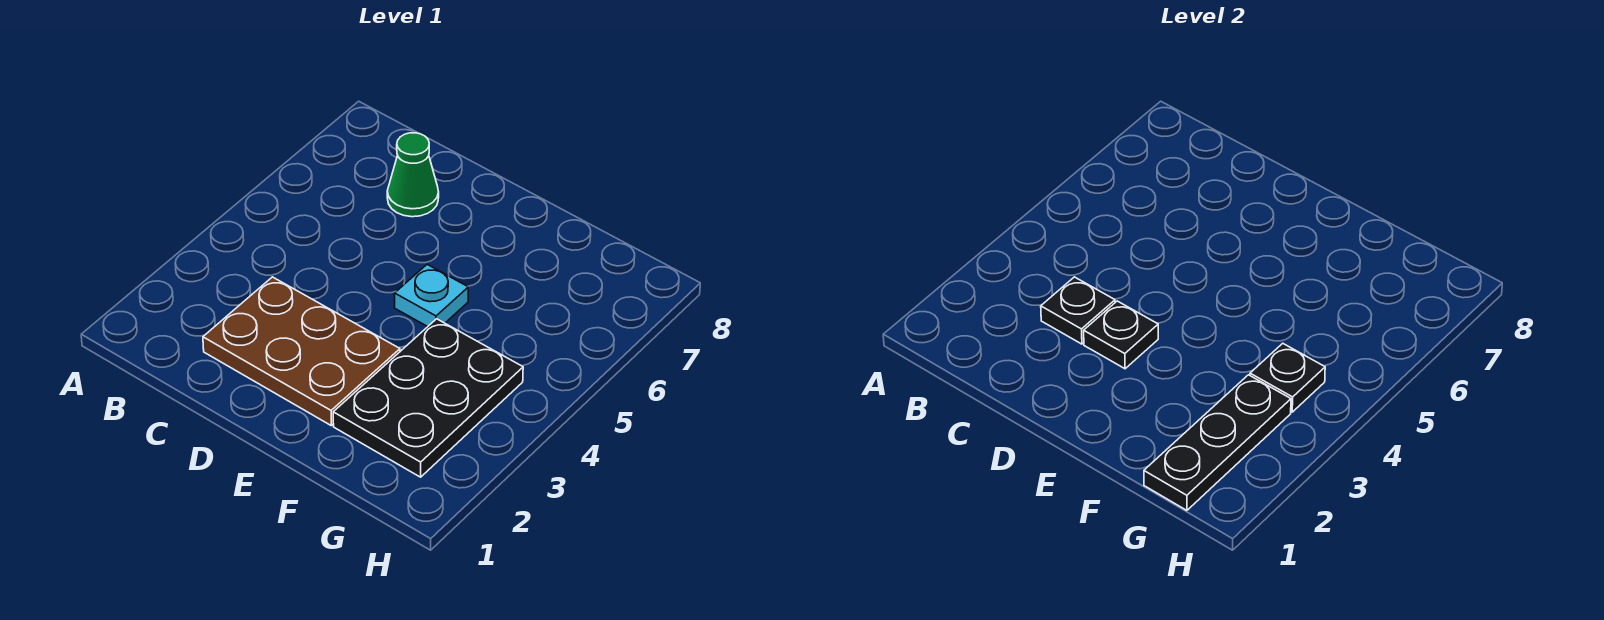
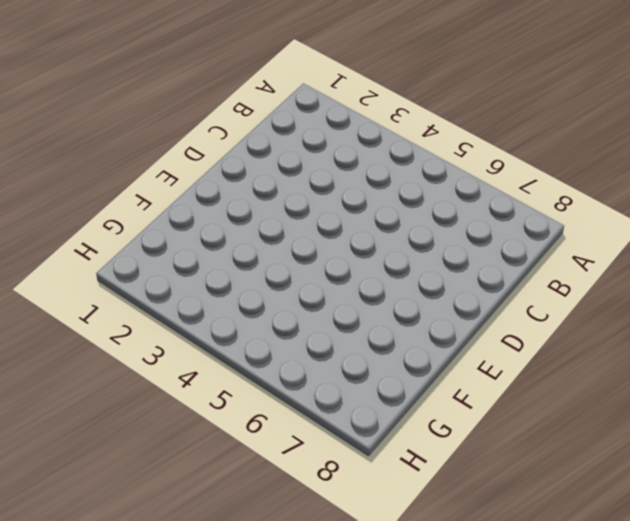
none -> brown 2x3 plate [203,277,400,426]
none -> green 1x1 cone [387,133,439,217]

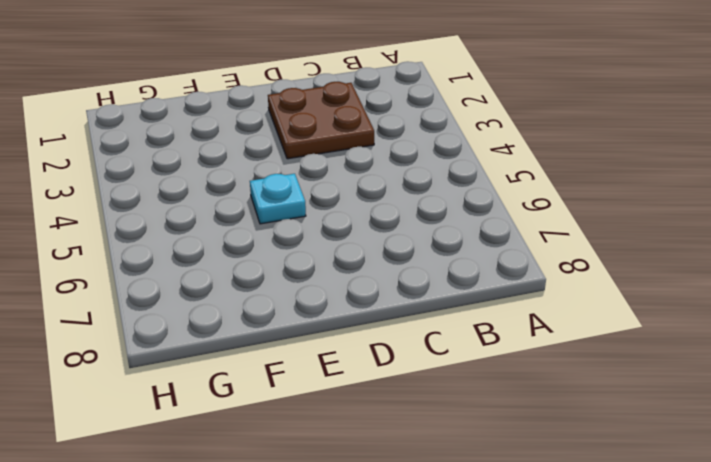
brown 2x2 plate [268,81,374,159] -> brown 2x3 plate [203,277,400,426]
none -> green 1x1 cone [387,133,439,217]
none -> black 2x3 plate [333,319,523,477]

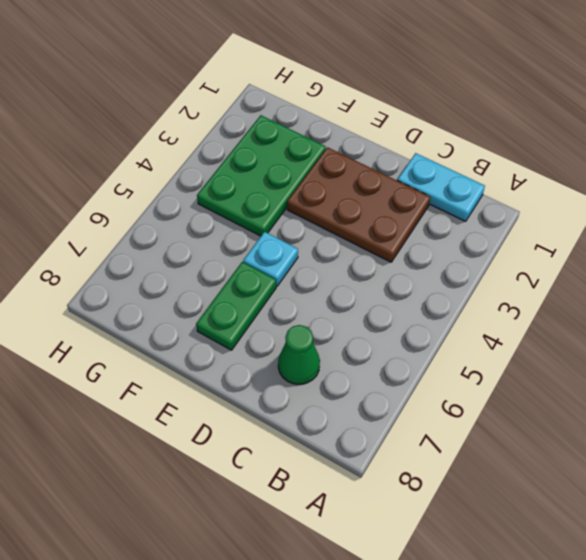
cyan 1x2 plate [397,153,485,221] -> none
green 1x2 plate [196,262,276,350] -> none
green 2x3 plate [197,115,326,236] -> black 2x3 plate [333,319,523,477]
none -> black 1x1 plate [1041,277,1115,344]
none -> black 1x1 plate [1084,301,1158,369]

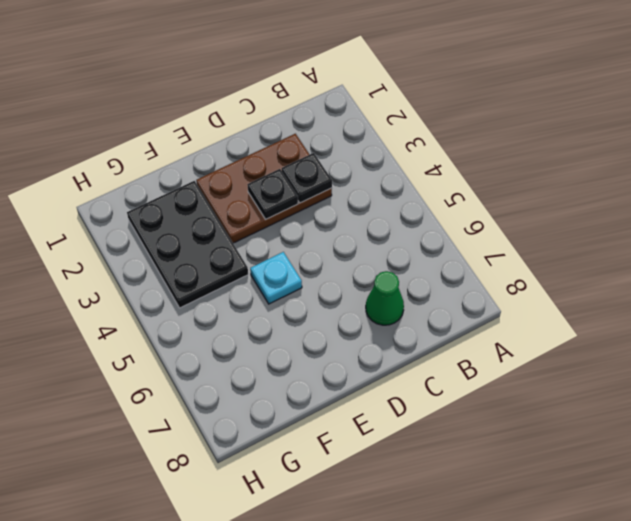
none -> black 1x3 plate [1144,375,1291,510]
none -> black 1x1 plate [1250,343,1325,412]

